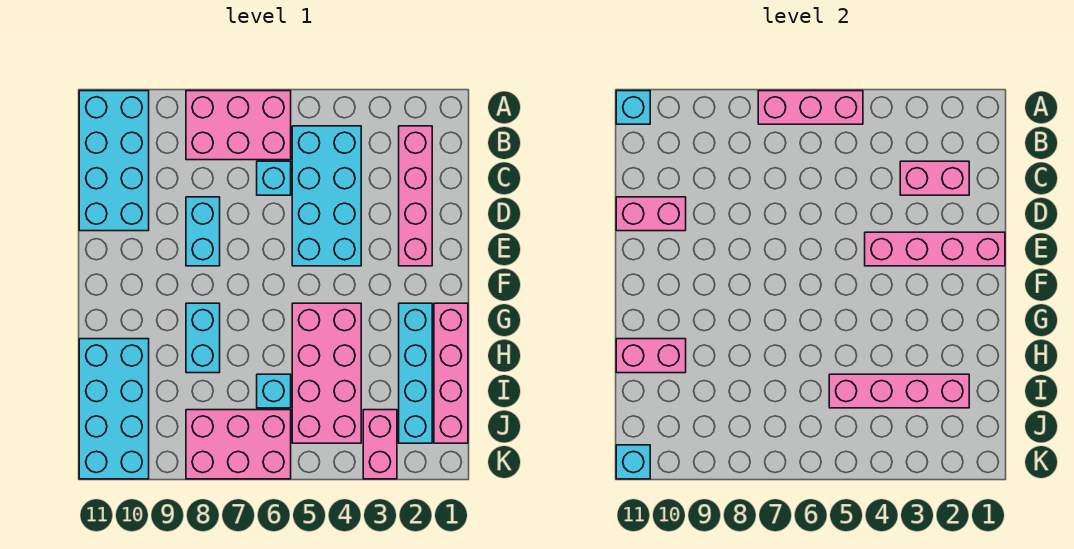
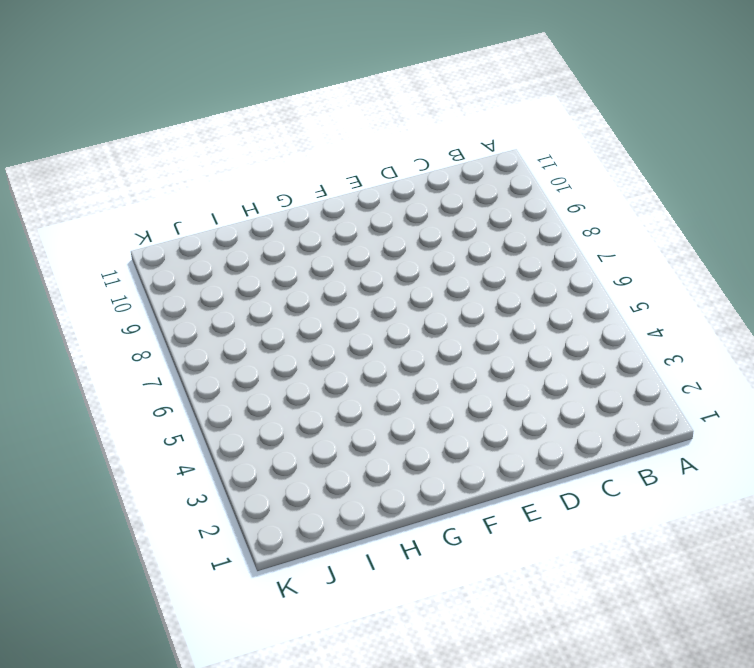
none -> pink 2x3 brick [186,91,291,160]
none -> cyan 2x4 brick [79,91,149,231]
none -> pink 1x4 brick [399,126,432,266]

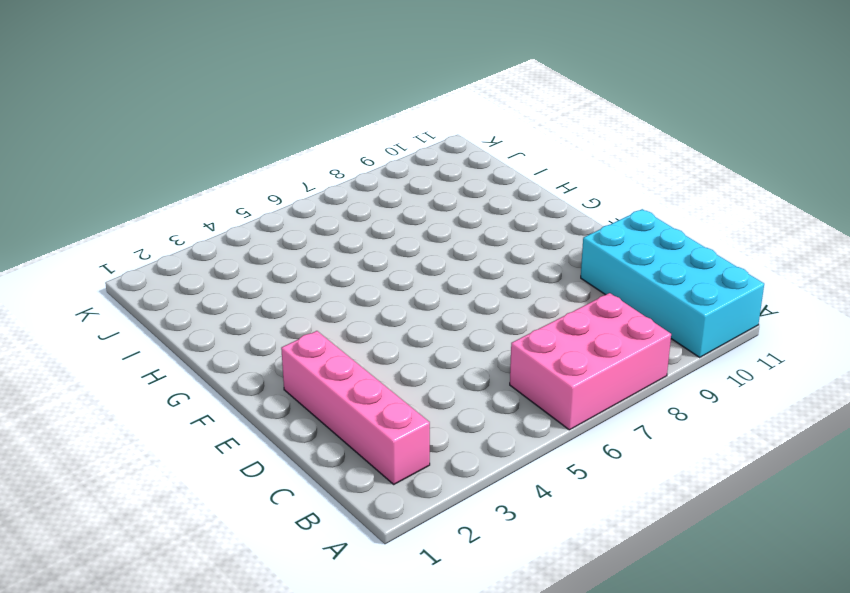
none -> cyan 2x4 brick [292,126,361,266]
none -> cyan 1x1 brick [257,161,291,195]
none -> cyan 1x2 brick [186,197,220,266]

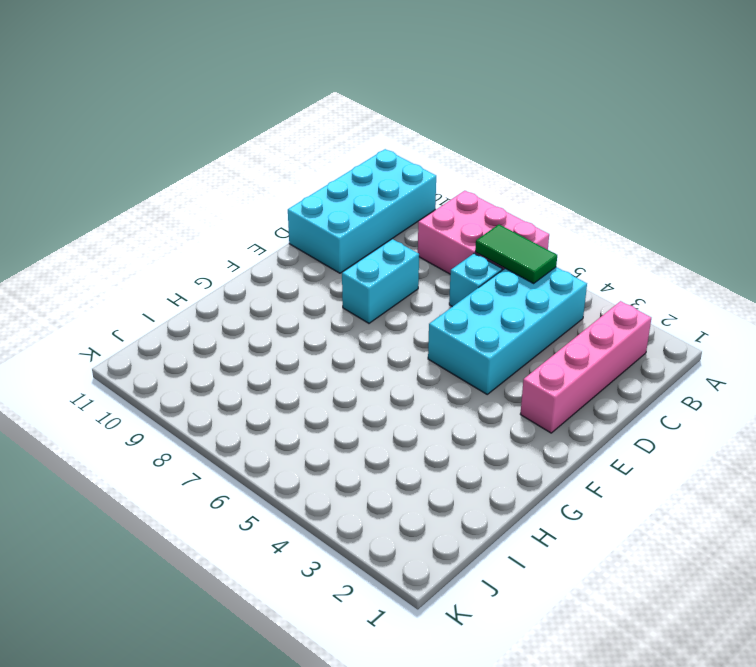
green 1x2 tile [475,224,557,283] -> none
none -> pink 1x4 brick [434,303,468,443]
none -> cyan 1x4 brick [399,303,432,443]
none -> pink 2x4 brick [292,303,361,443]

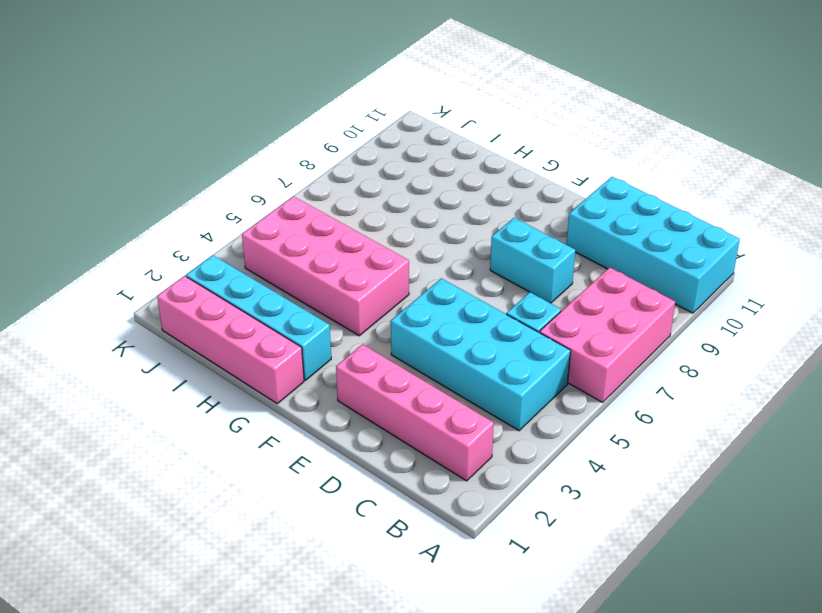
none -> cyan 1x2 brick [186,303,220,373]
none -> cyan 2x4 brick [79,339,149,479]
none -> cyan 1x1 brick [257,374,291,408]

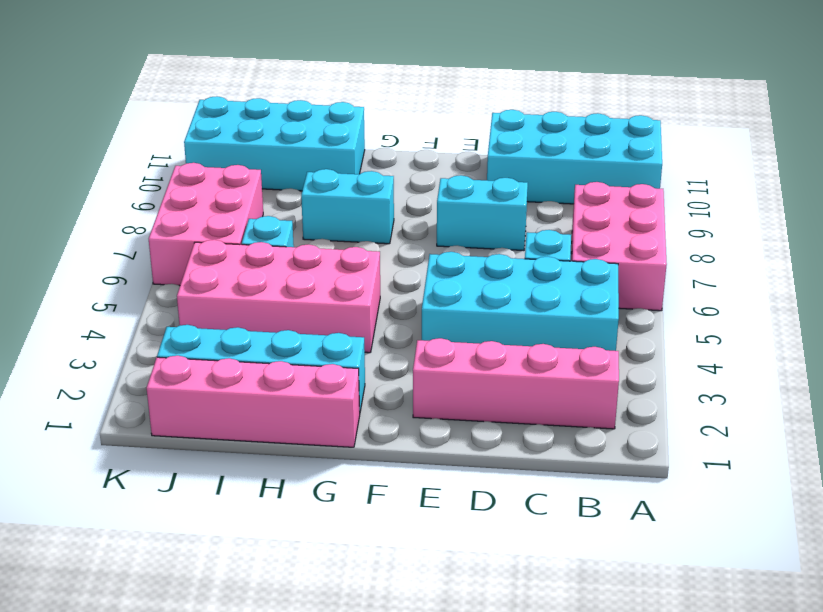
none -> pink 1x2 brick [363,410,397,479]
none -> pink 1x3 brick [758,91,863,124]
none -> cyan 1x1 brick [616,91,650,124]

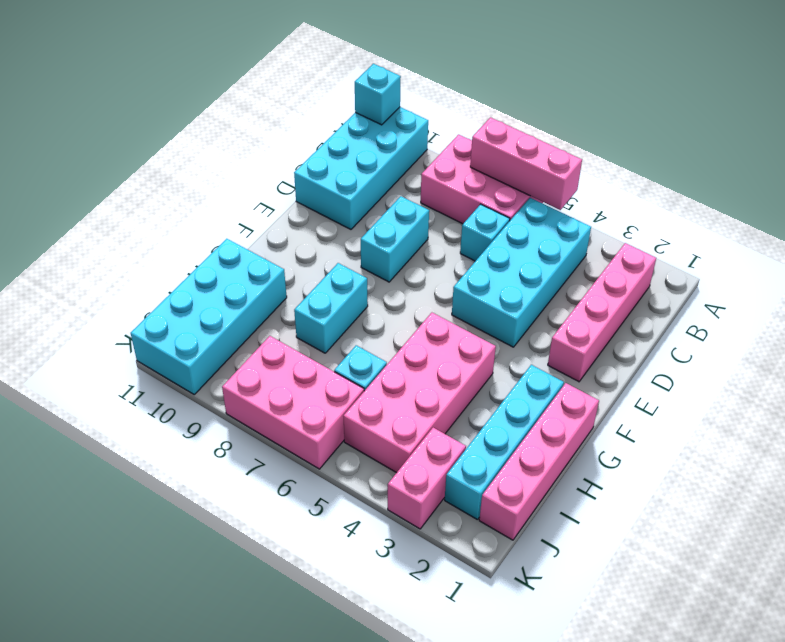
none -> pink 1x2 brick [900,161,969,195]
none -> pink 1x2 brick [616,197,686,231]
none -> pink 1x4 brick [865,232,1005,266]

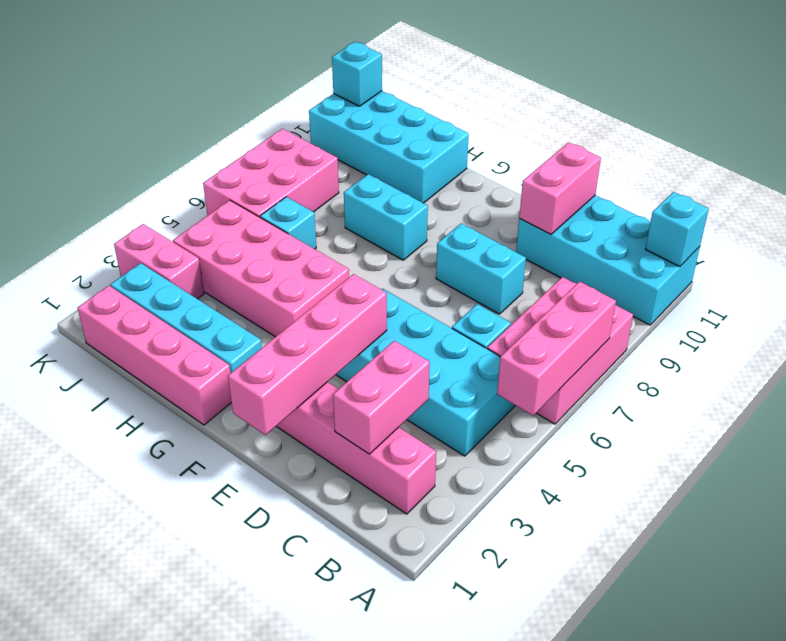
none -> pink 1x2 brick [616,339,686,373]
none -> pink 1x4 brick [829,374,969,408]

